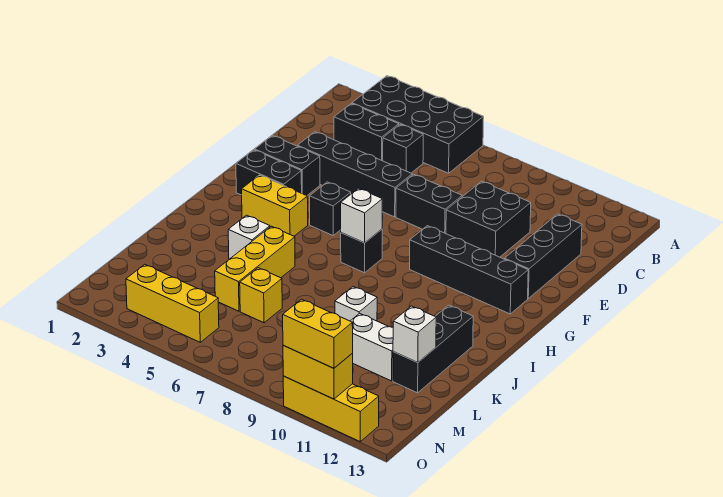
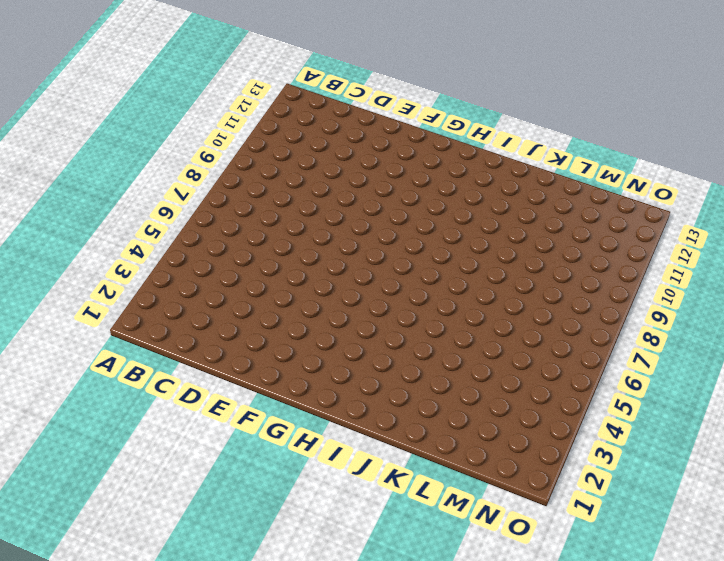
none -> black 2x4 brick [352,76,484,173]
none -> black 1x2 brick [334,104,399,161]
none -> black 1x1 brick [383,124,423,173]

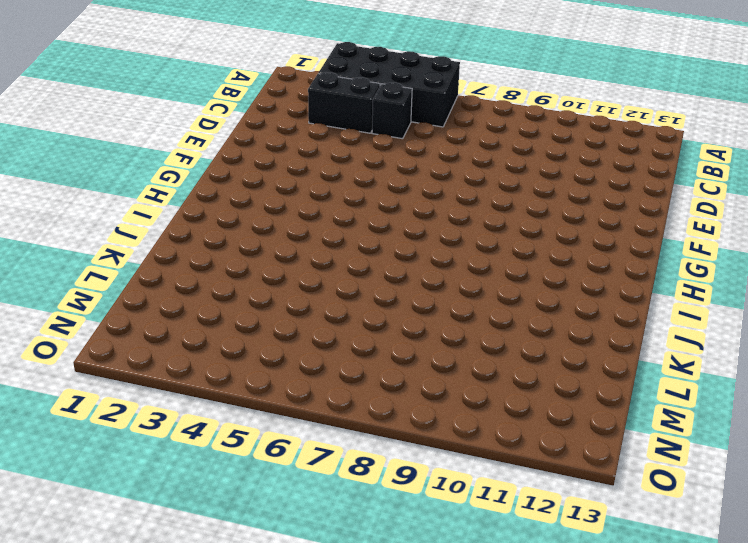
none -> black 2x2 brick [446,181,531,257]
none -> black 1x3 brick [505,214,582,298]
none -> black 1x4 brick [297,132,412,217]

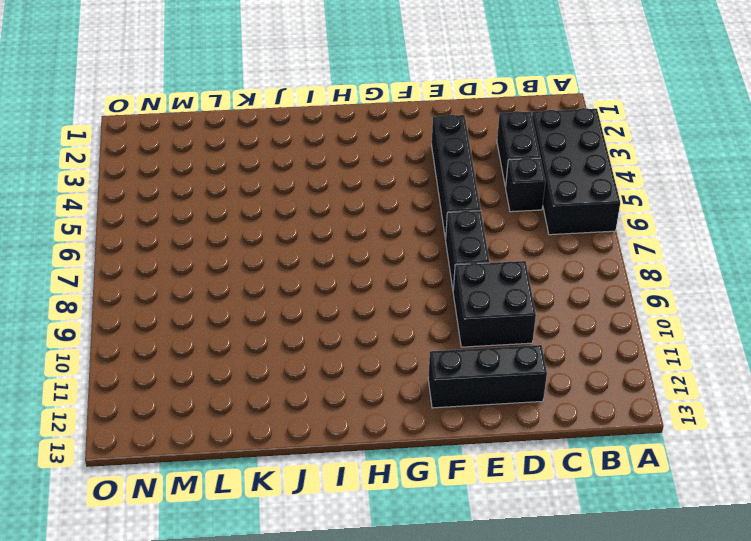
none -> black 1x2 brick [255,136,320,196]
none -> black 1x2 brick [236,150,302,195]
none -> black 1x1 brick [310,182,351,235]

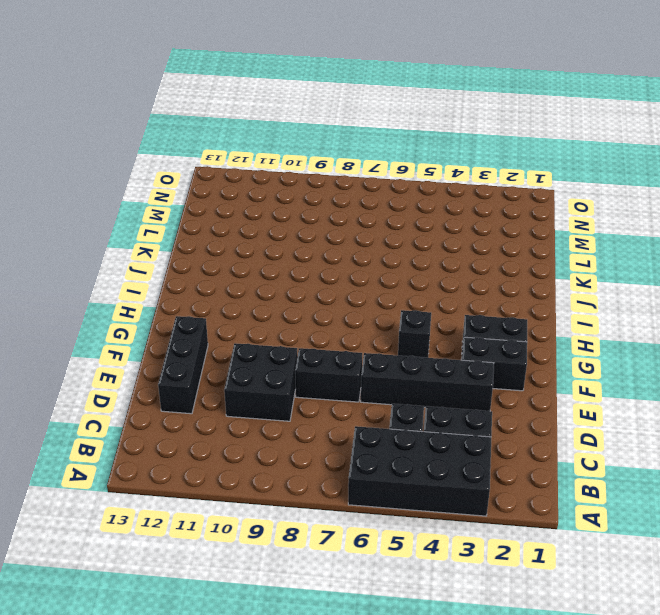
none -> black 1x4 brick [410,226,528,314]
none -> yellow 1x2 brick [242,175,308,236]
none -> black 1x1 brick [341,229,382,273]

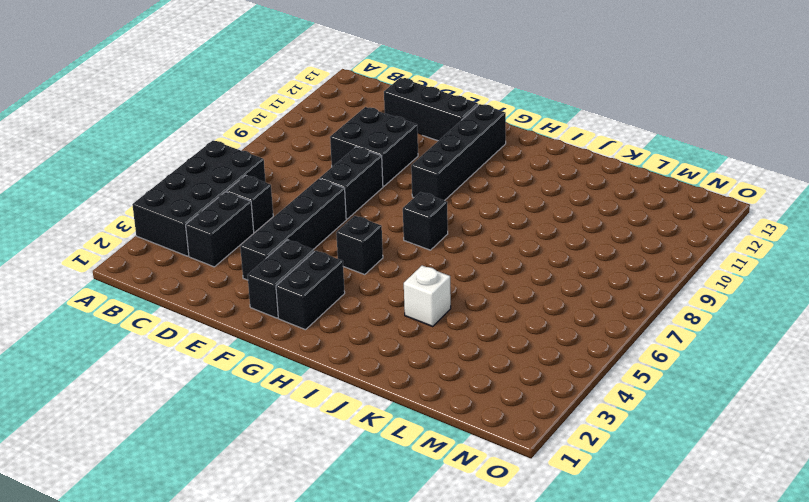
none -> yellow 1x2 brick [242,175,308,236]
none -> yellow 1x3 brick [215,226,295,311]
none -> black 1x3 brick [393,305,473,393]

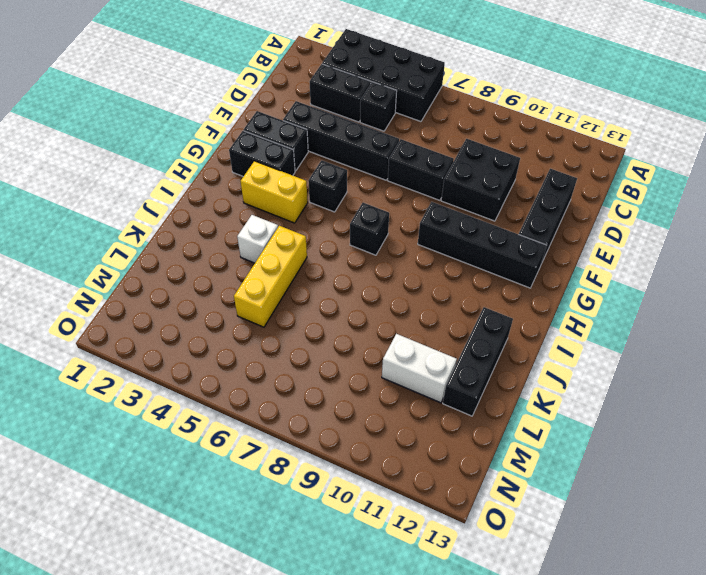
none -> white 1x1 brick [335,287,377,321]
none -> yellow 1x1 brick [240,268,282,323]
none -> yellow 1x3 brick [126,264,219,342]

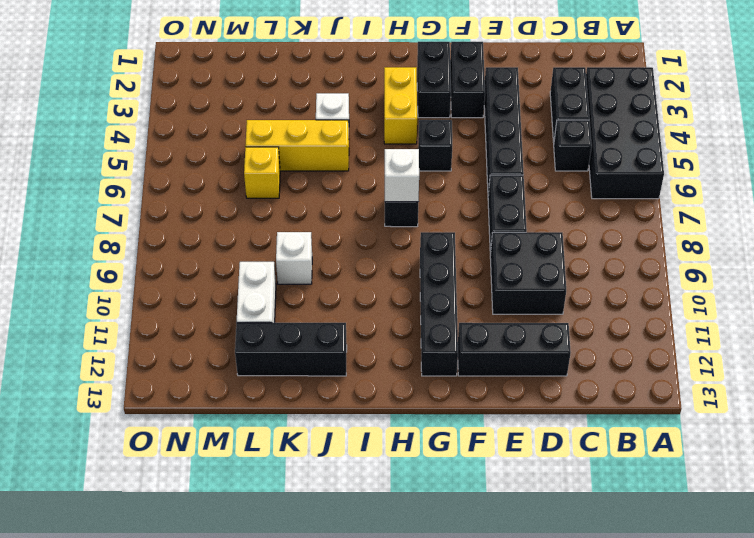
none -> yellow 1x3 brick [126,264,219,342]
none -> yellow 1x3 brick [283,376,379,441]
none -> white 1x1 brick [393,306,436,363]

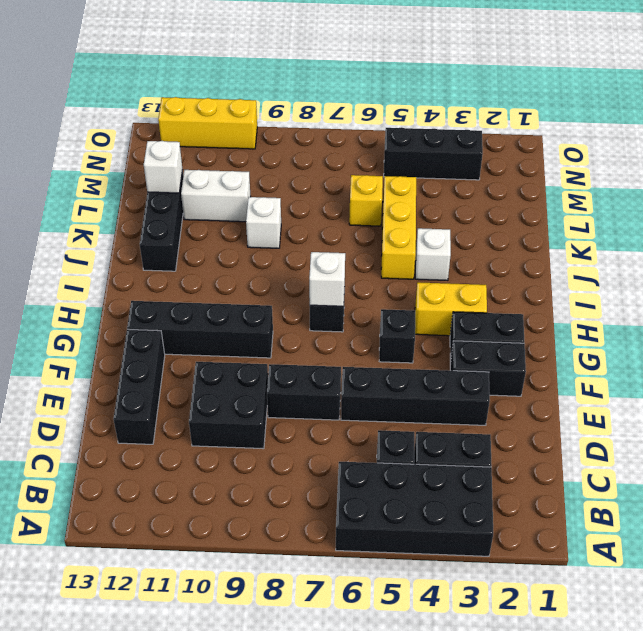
black 1x3 brick [384,127,483,180] -> yellow 1x3 brick [126,264,219,342]
none -> yellow 1x2 brick [283,345,353,399]
none -> yellow 1x2 brick [283,299,353,368]

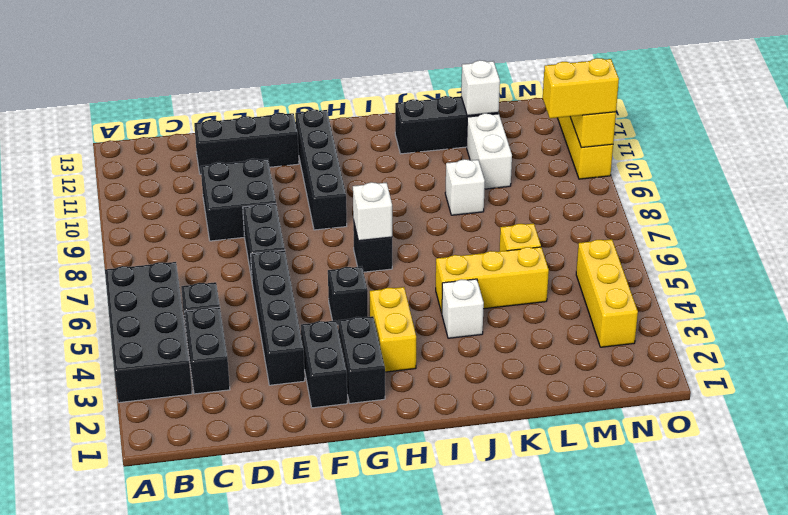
yellow 1x2 brick [543,58,619,118] -> yellow 1x2 brick turned to [283,299,353,368]

